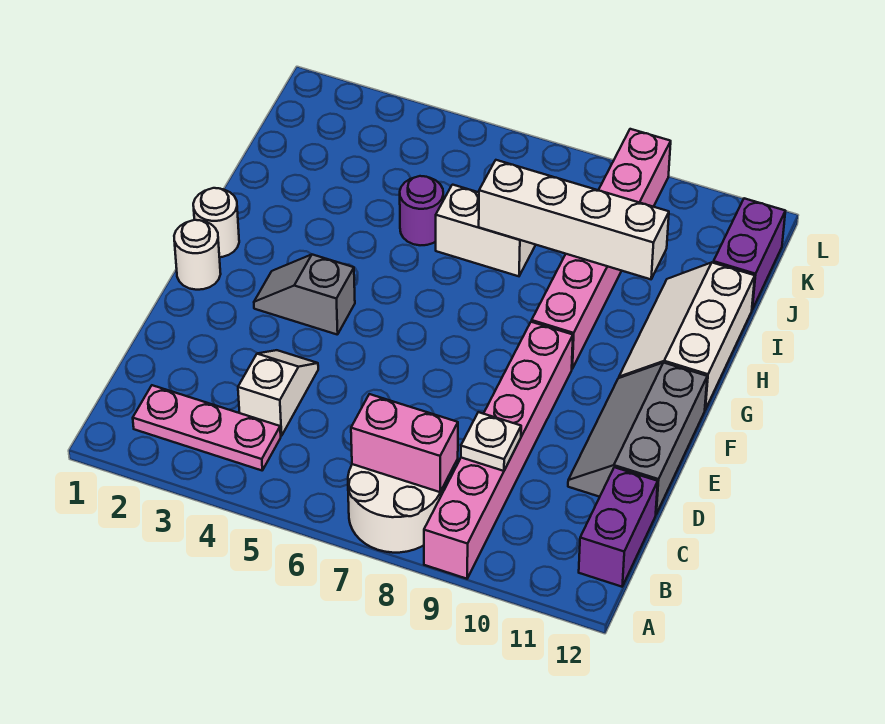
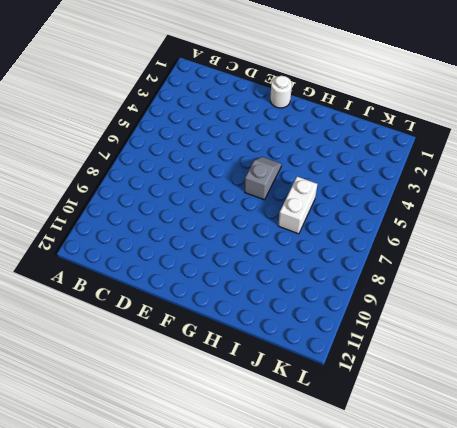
grey 1x2 slope [245,157,282,200] -> grey 1x2 slope moved to [254,255,355,335]
none -> white 2x2 round brick [348,464,443,553]
none -> pink 1x6 brick [424,322,573,579]
none -> pink 1x3 plate [133,385,281,470]

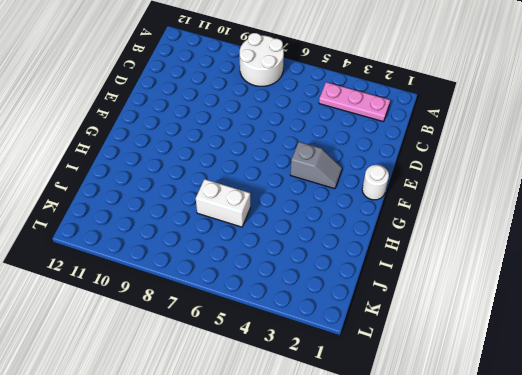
none -> pink 1x6 brick [424,322,573,579]
none -> purple 1x2 brick [579,467,658,587]
none -> white 1x2 slope [238,350,318,436]

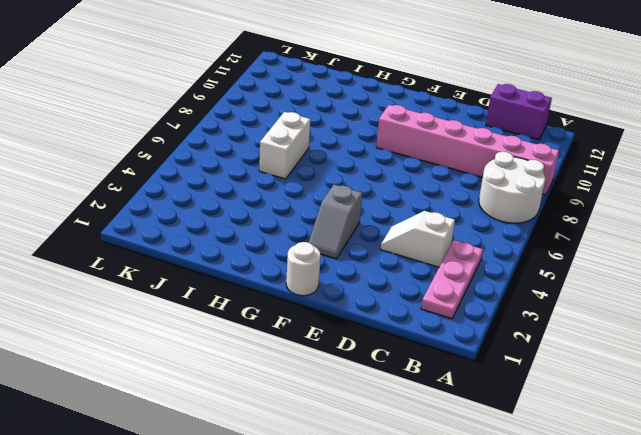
none -> grey 2x3 slope [568,363,707,514]
none -> white 1x1 round brick [193,188,239,257]
none -> pink 1x6 brick [532,129,671,369]

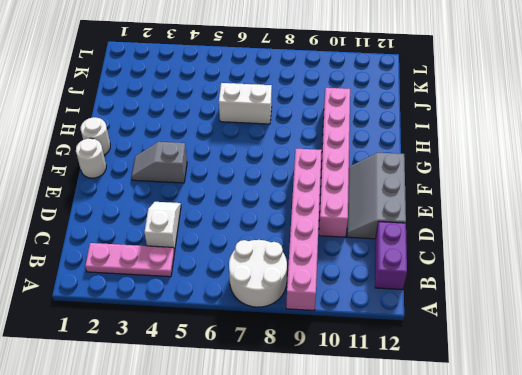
pink 1x6 brick [319,88,350,237] -> pink 1x6 brick moved to [532,129,671,369]
none -> white 2x3 slope [619,263,755,410]
none -> purple 1x1 round brick [400,176,443,245]
none -> purple 1x2 brick [713,198,785,309]

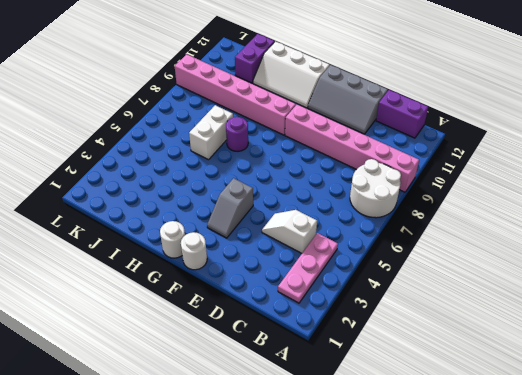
purple 1x1 round brick [226,117,248,151] -> purple 1x1 round brick moved to [400,176,443,245]
purple 1x2 brick [235,34,275,83] -> purple 1x2 brick turned to [713,198,785,309]
none -> pink 1x2 brick [351,394,458,492]
none -> white 1x1 plate [461,412,521,471]
none -> white 1x4 brick [479,160,669,279]

